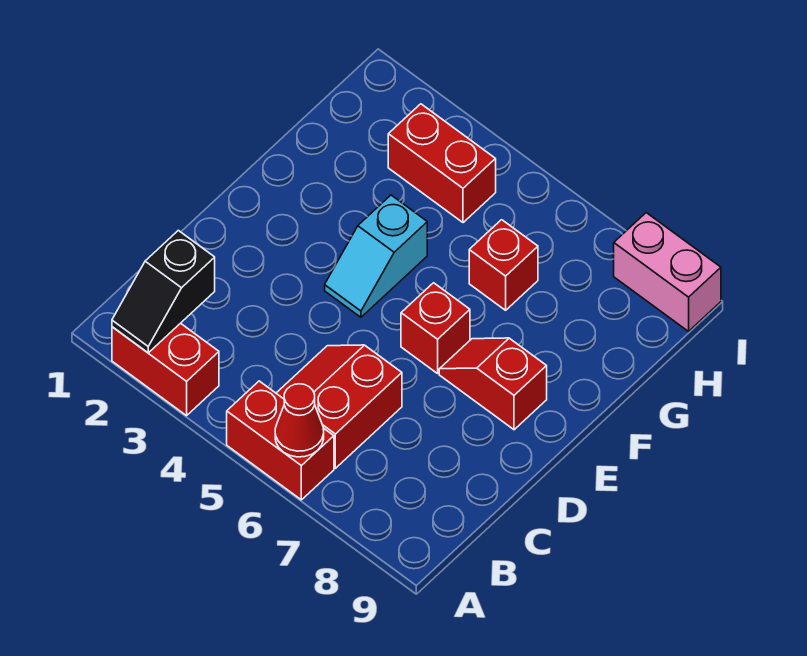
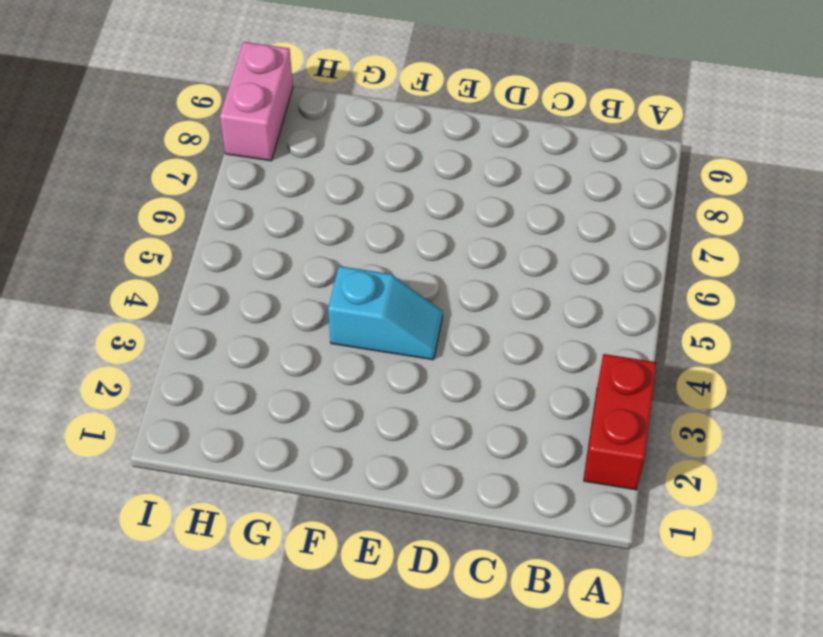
none -> red 1x2 brick [227,381,334,500]
none -> red 2x2 slope [276,345,402,468]

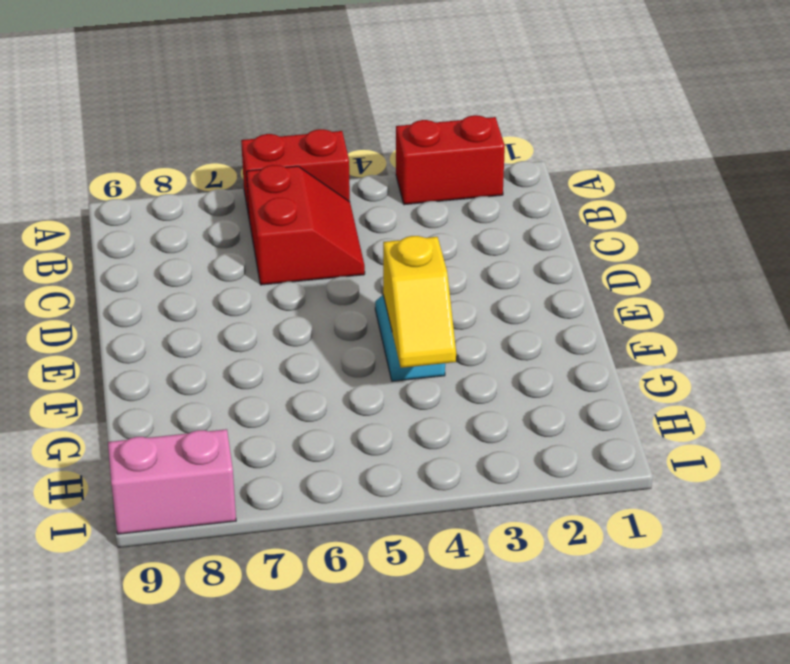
yellow 1x2 slope [383,236,456,368] -> none
none -> red 1x1 brick [401,283,470,373]
none -> red 1x2 slope [439,338,547,430]

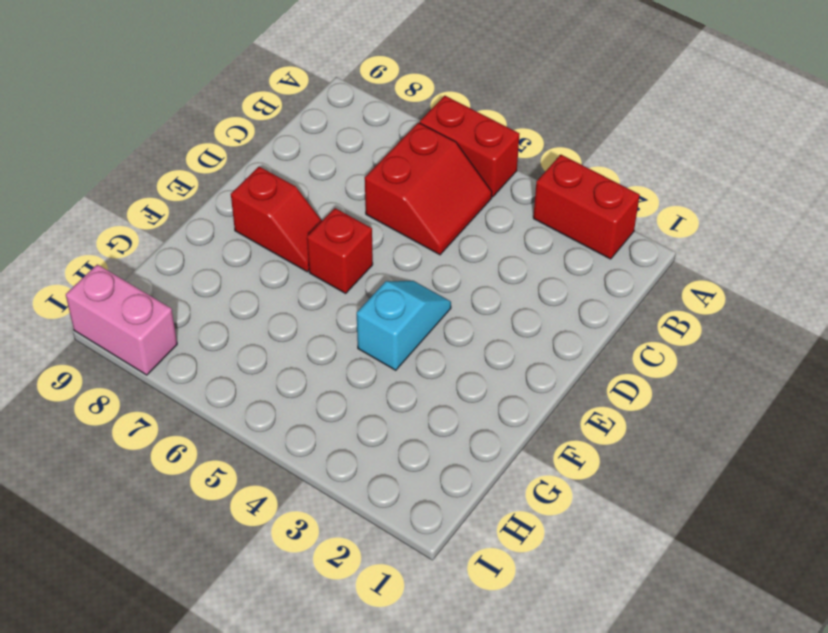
none -> red 1x1 brick [469,220,538,310]
none -> red 1x2 brick [388,104,496,223]

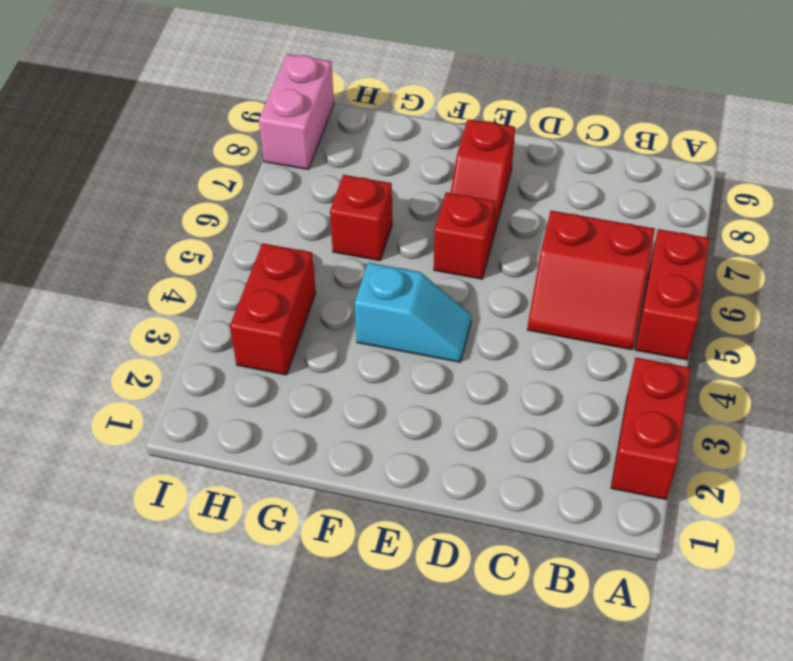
none -> black 1x2 slope [112,230,215,353]
none -> red 1x1 cone [275,384,324,457]

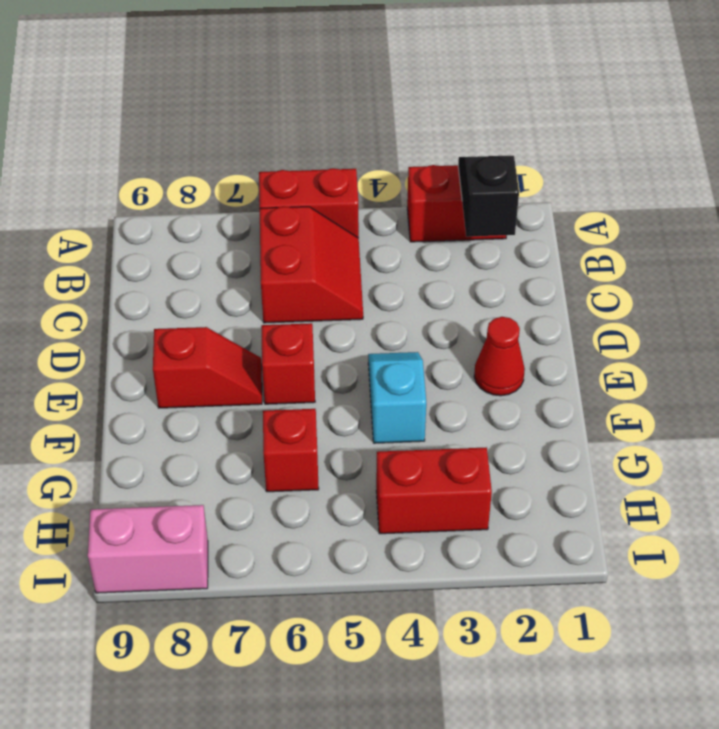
red 1x1 cone [474,317,525,396] -> red 1x1 cone moved to [275,384,324,457]

